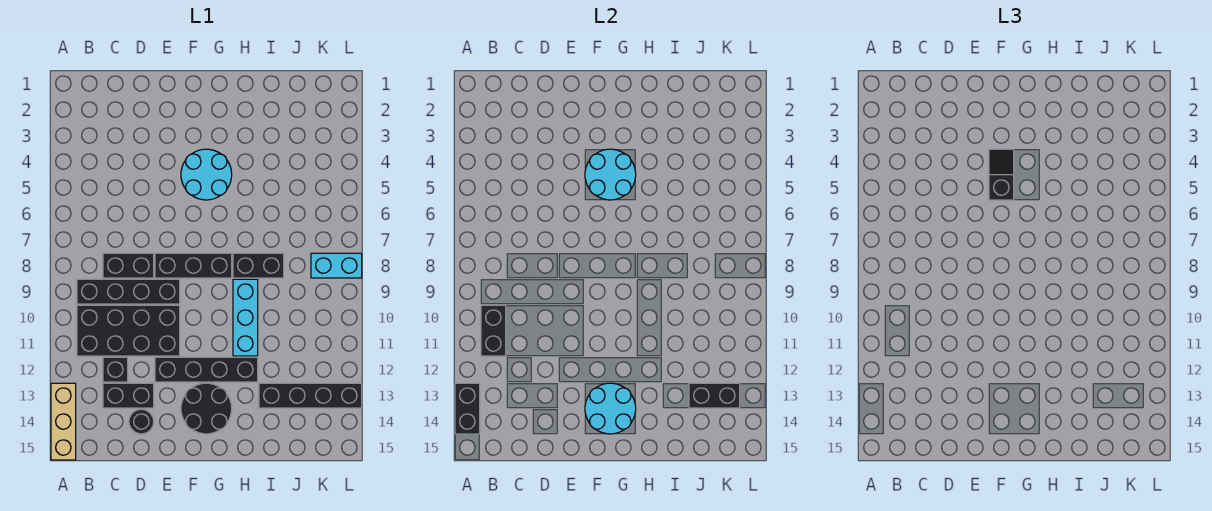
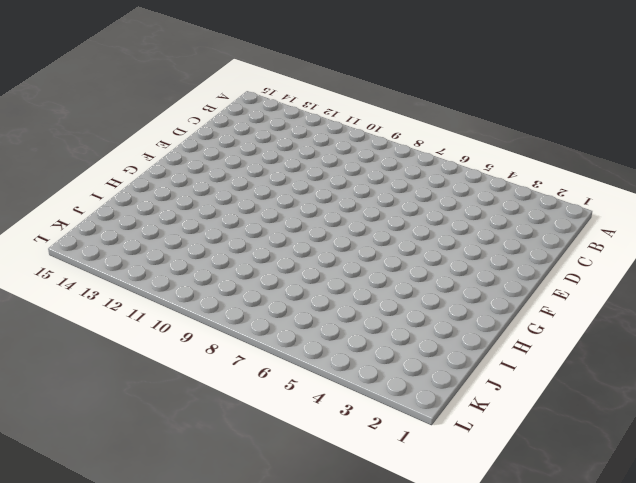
none -> tan 1x3 brick [51,383,76,460]
none -> black 1x4 brick [77,279,180,304]
none -> black 2x4 brick [77,305,180,356]

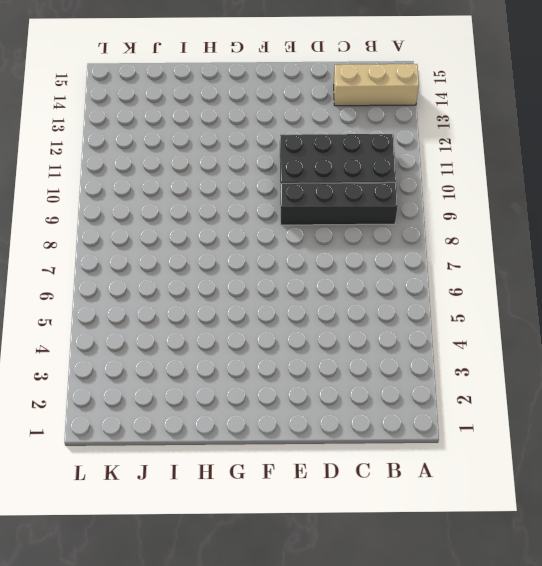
tan 1x3 brick [334,64,419,106] -> tan 1x3 brick turned to [51,383,76,460]
none -> black 1x2 brick [103,253,154,278]
none -> black 1x1 brick [103,357,128,382]
none -> black 1x2 brick [103,383,154,408]

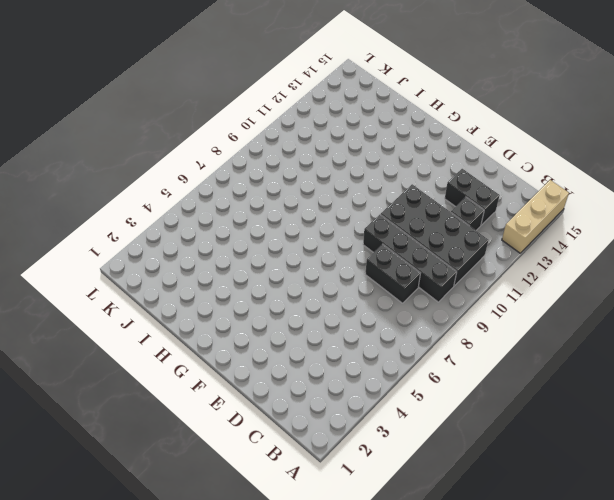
none -> black 1x1 round brick [129,409,154,434]
none -> black 1x3 brick [155,253,232,278]
none -> black 1x4 brick [155,357,258,382]

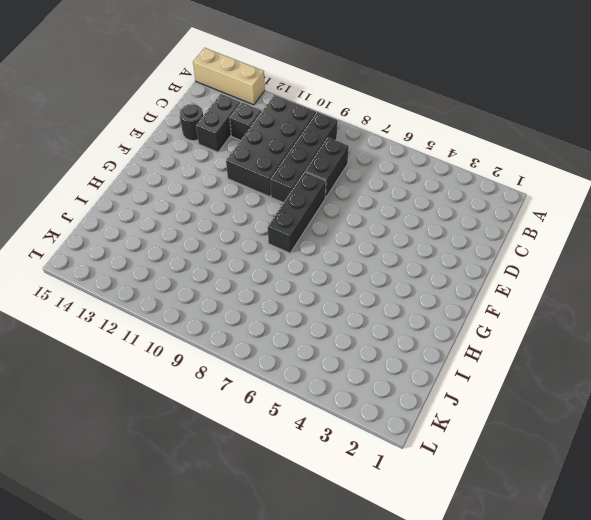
none -> black 1x4 brick [155,357,258,382]
none -> cyan 2x2 round brick [181,149,232,200]
none -> black 2x2 round brick [181,383,232,434]

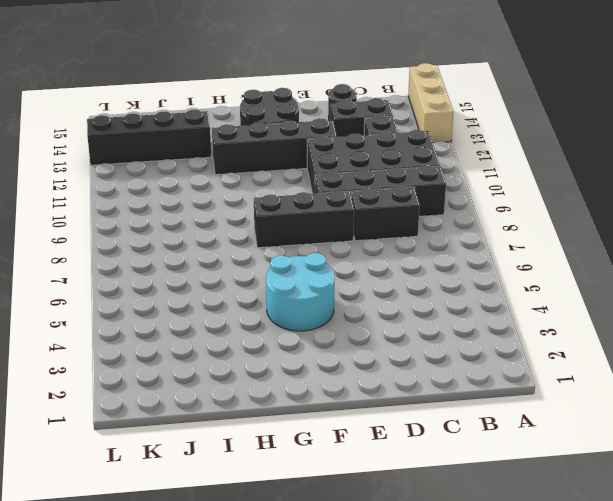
none -> black 1x2 brick [233,253,284,278]
none -> cyan 1x3 brick [233,279,258,356]
none -> cyan 1x2 brick [311,253,362,278]

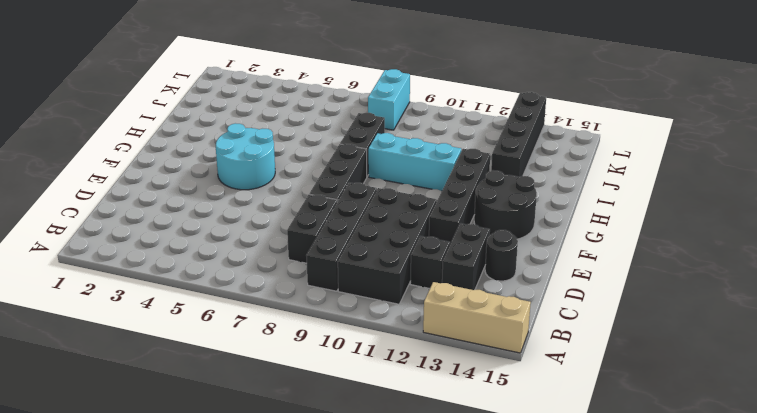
none -> black 1x2 brick [455,383,480,434]
none -> black 1x2 brick [481,305,506,356]
none -> cyan 2x2 round brick [585,149,636,200]

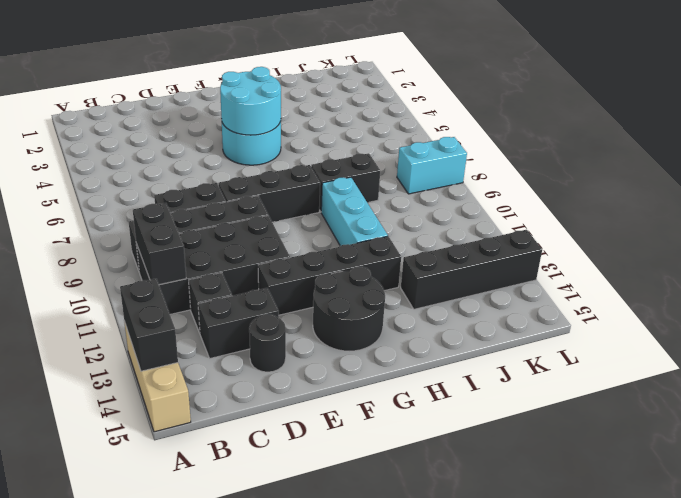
none -> cyan 2x2 round brick [585,383,636,434]
none -> black 1x2 brick [689,383,740,408]
none -> black 1x2 slope [989,149,1014,200]

